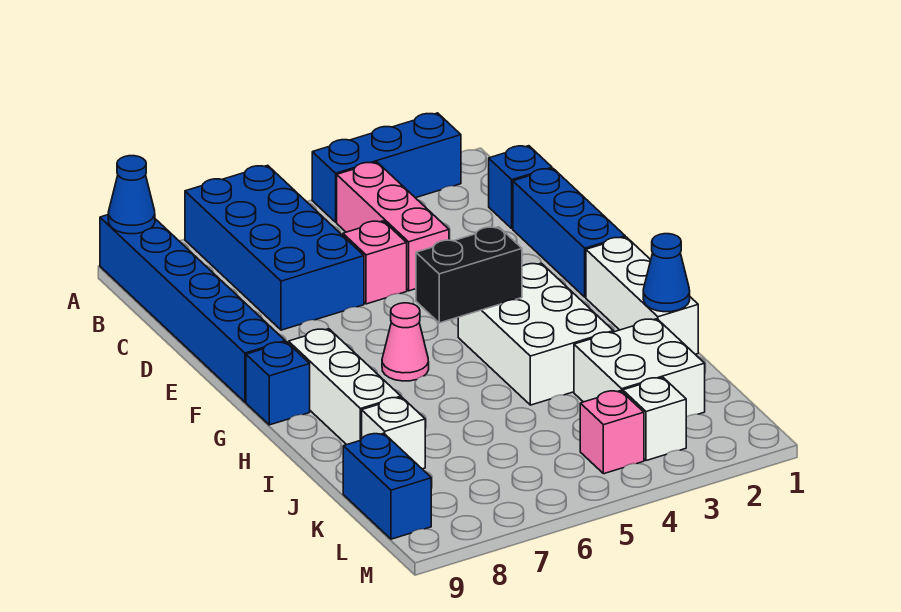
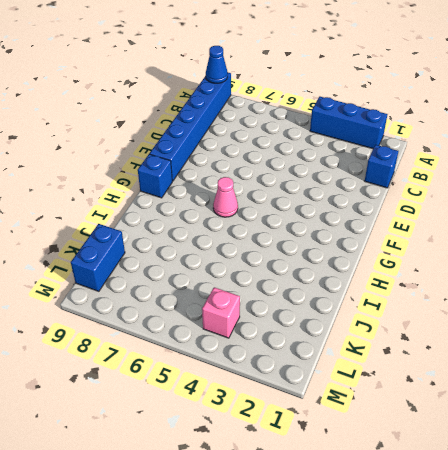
none -> blue 2x4 brick [185,165,364,330]
none -> pink 1x3 brick [337,162,449,291]
none -> blue 1x3 brick [513,169,625,297]

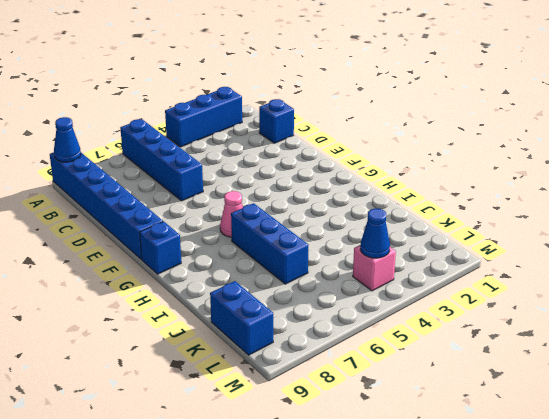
blue 1x4 brick [120,119,203,201] -> blue 2x4 brick [185,165,364,330]
blue 1x3 brick [231,203,308,284] -> blue 1x3 brick moved to [513,169,625,297]
blue 1x1 cone [360,208,390,258] -> blue 1x1 cone moved to [643,234,690,312]
none -> pink 1x3 brick [337,162,449,291]
none -> pink 1x1 brick [343,221,407,304]
none -> white 1x3 brick [586,237,698,354]

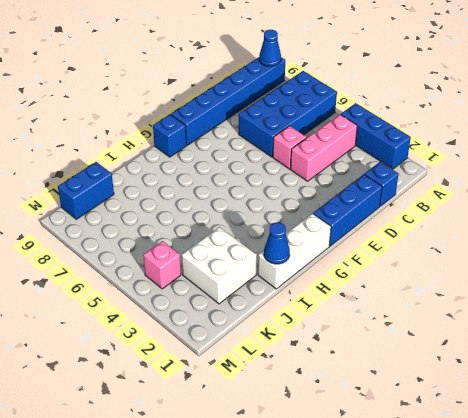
none -> white 2x3 brick [458,263,613,405]
none -> pink 1x1 cone [382,303,429,381]
none -> white 1x3 brick [289,329,401,445]

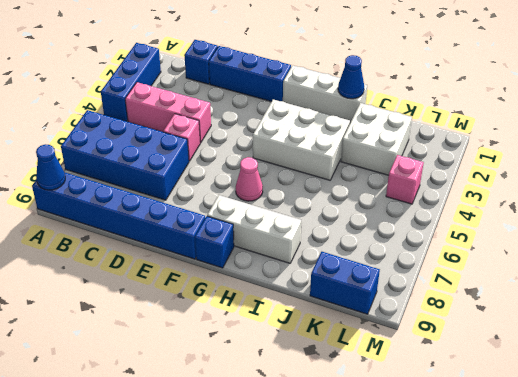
none -> white 1x1 brick [362,397,425,469]
none -> white 1x1 brick [623,378,686,461]
none -> black 1x2 brick [416,227,522,323]

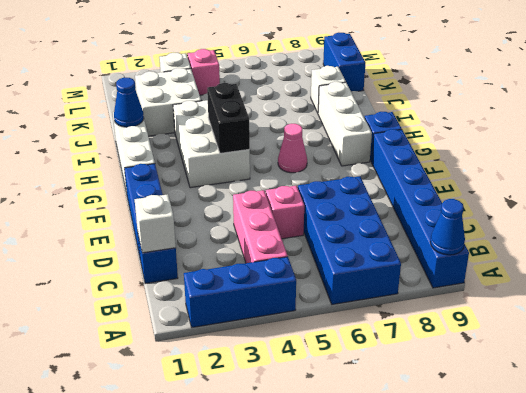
white 1x1 brick [135,194,176,253] -> none
black 1x2 brick [207,83,250,153] -> black 1x2 brick turned to [416,227,522,323]

